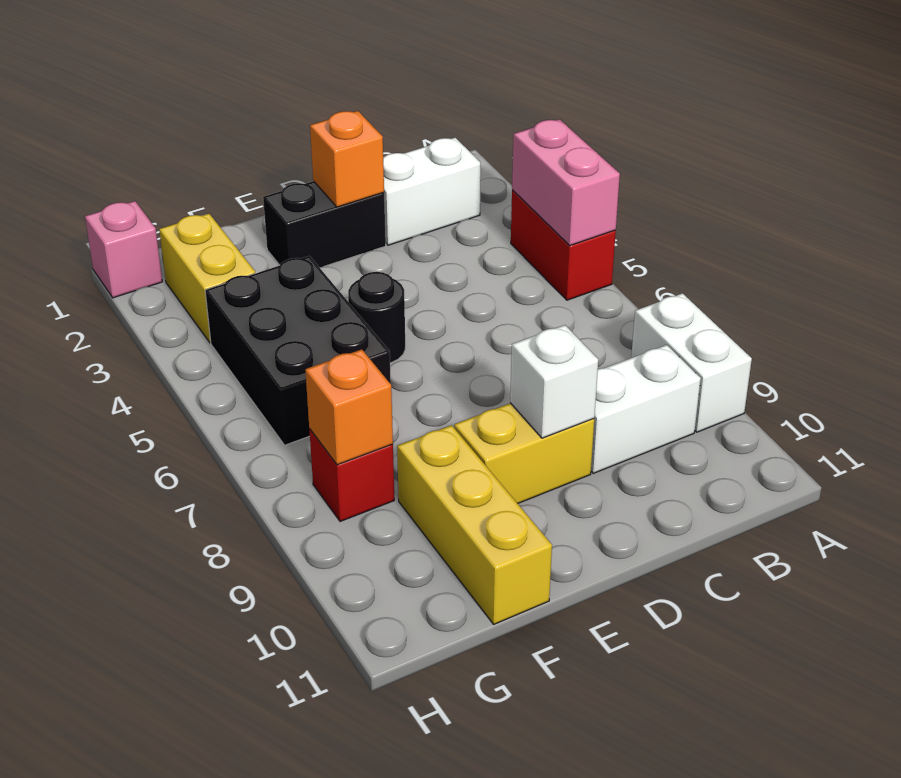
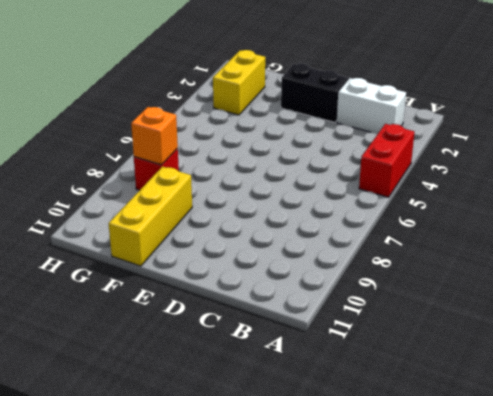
none -> white 1x2 brick [631,293,752,432]
none -> white 1x2 brick [591,345,701,473]
none -> yellow 1x2 brick [454,403,594,504]

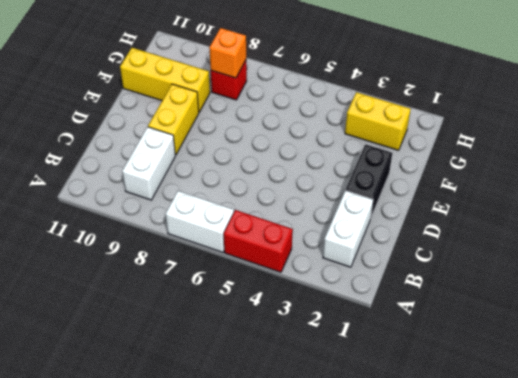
white 1x2 brick [166,191,234,252] -> white 1x2 brick moved to [631,293,752,432]
none -> black 1x1 round brick [348,272,405,363]
none -> black 2x3 brick [205,256,391,445]
none -> pink 1x1 brick [85,201,162,298]

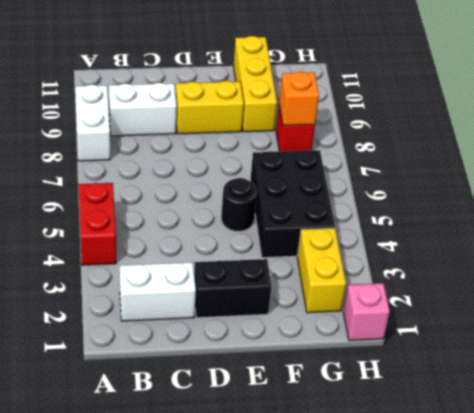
none -> pink 1x2 brick [512,119,620,245]
none -> orange 1x1 brick [310,111,384,207]
none -> white 1x1 brick [510,325,598,438]

